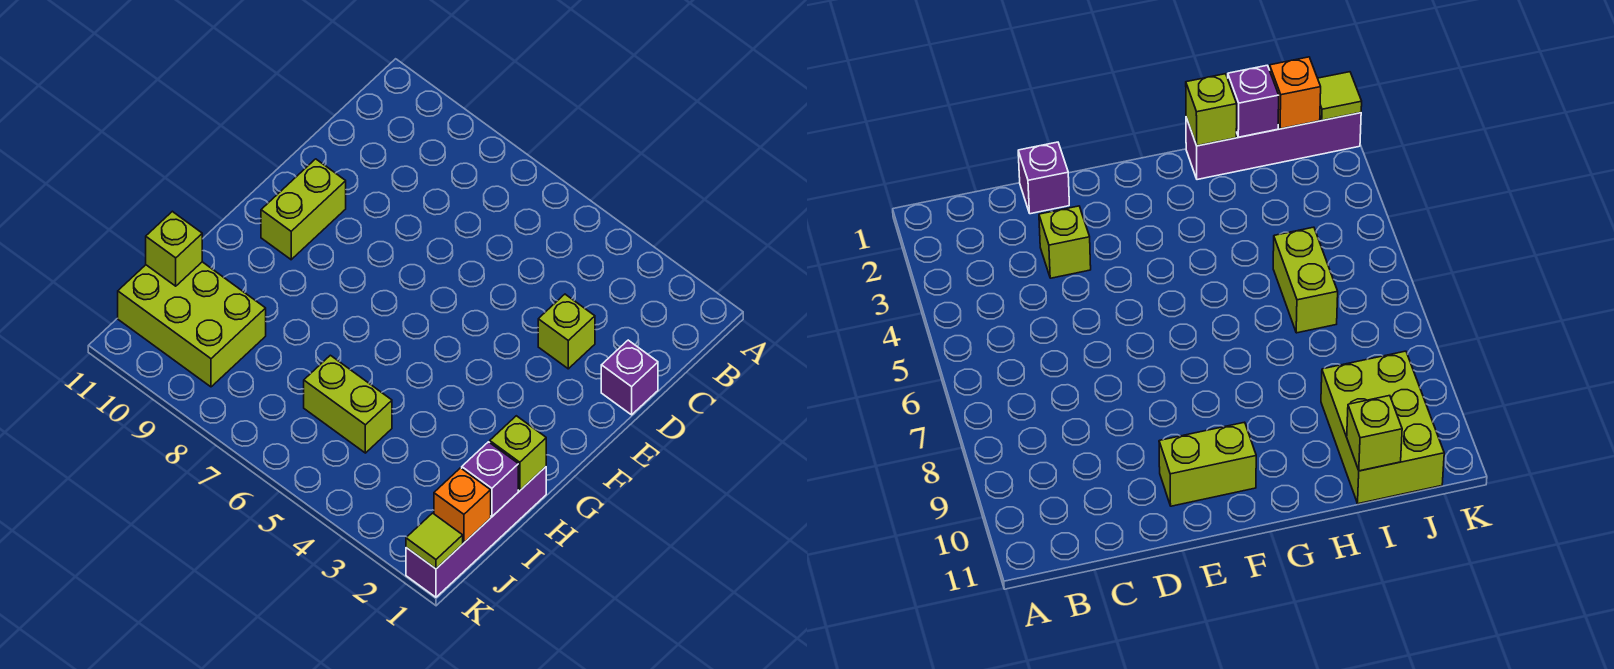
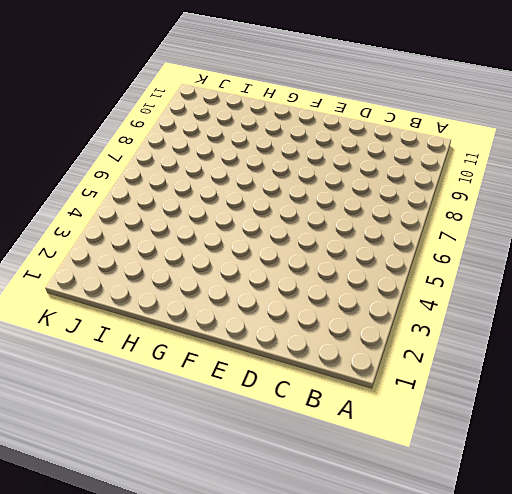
none -> purple 1x1 brick [601,340,658,415]
none -> lime 1x1 brick [538,294,595,369]

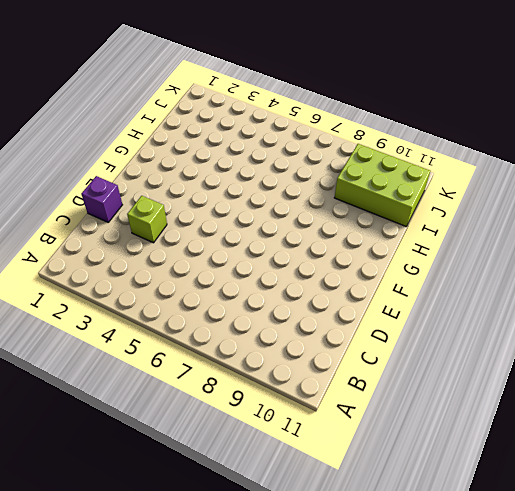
none -> lime 1x2 brick [261,159,346,260]
none -> purple 1x4 brick [406,467,546,597]

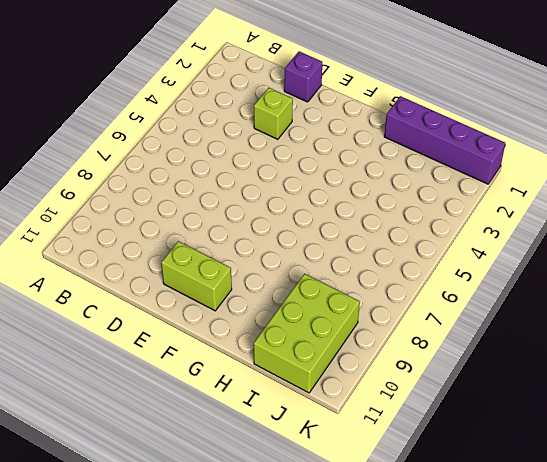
none -> lime 1x2 brick [304,355,392,453]
none -> lime 1x1 brick [490,416,546,491]

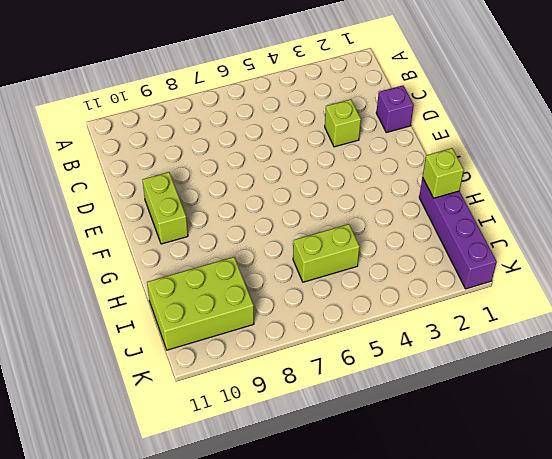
none -> purple 1x1 brick [462,442,518,517]
none -> lime 1x1 brick [146,211,202,286]

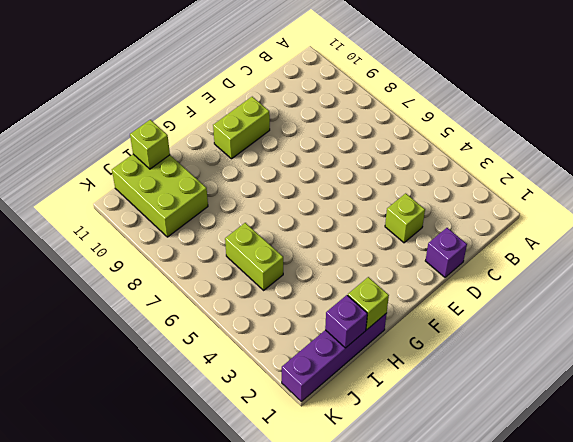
none -> orange 1x1 brick [434,468,491,543]
none -> lime 1x1 tile [406,513,463,569]

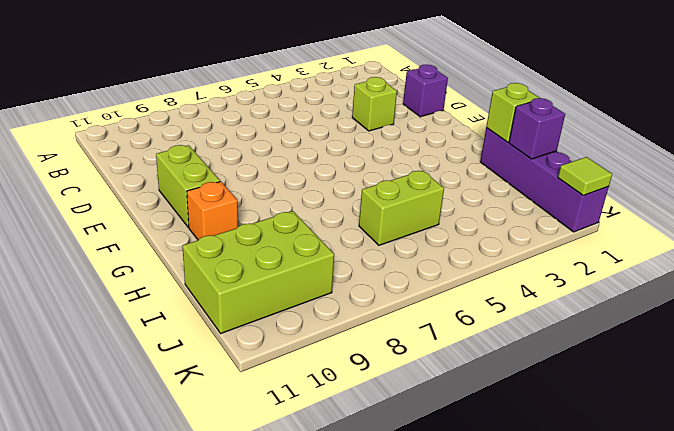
orange 1x1 brick [187,181,238,240] -> orange 1x1 brick moved to [434,468,491,543]
none -> lime 1x1 brick [146,211,202,286]

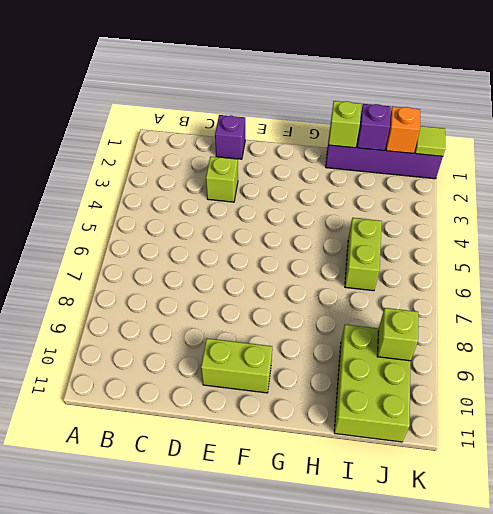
lime 1x1 brick [377,308,418,361] -> lime 1x1 brick moved to [146,211,202,286]

